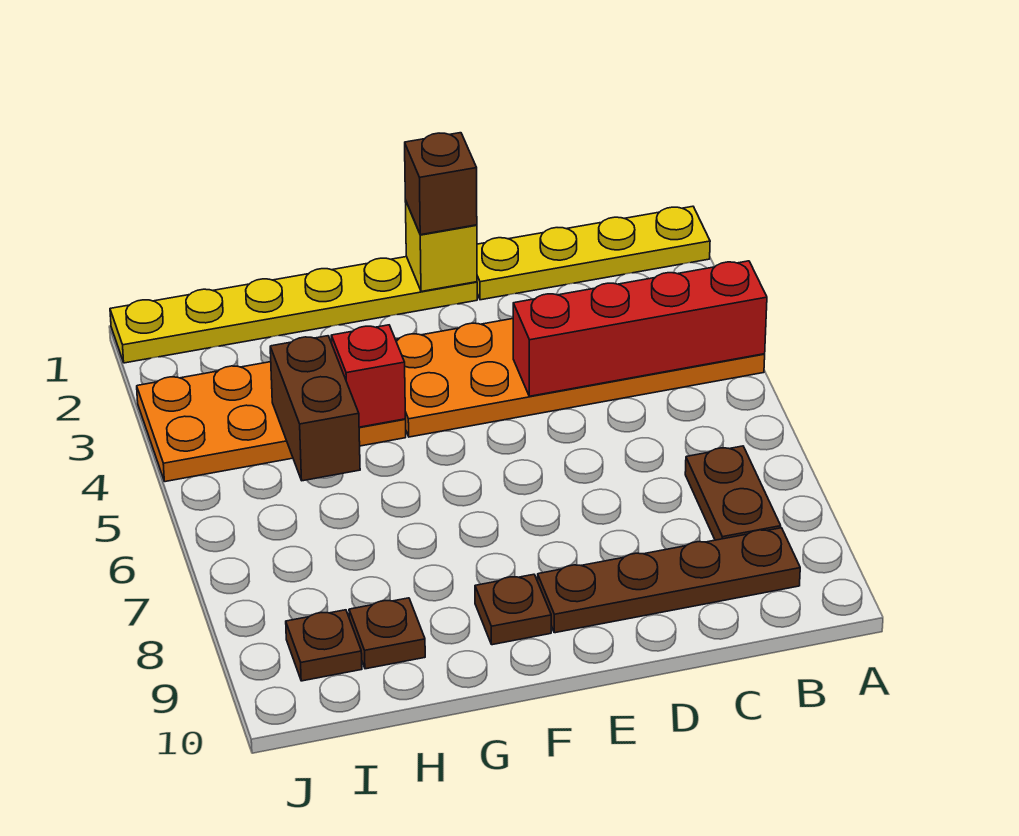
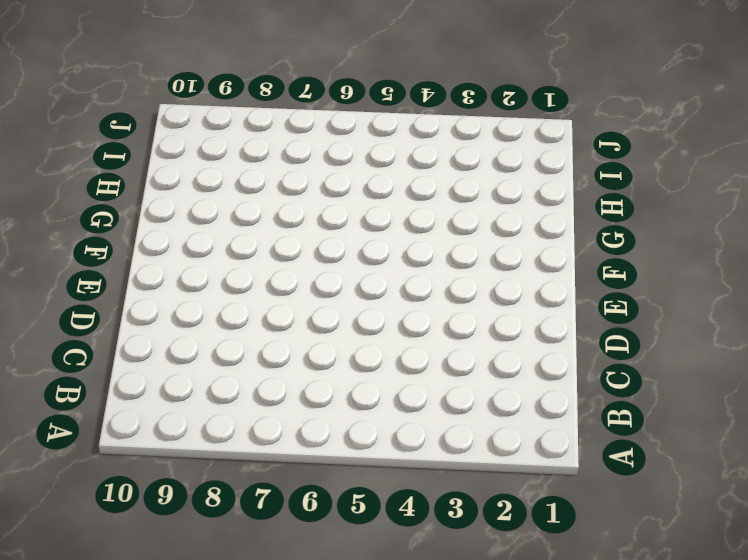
none -> yellow 1x4 plate [477,206,710,300]
none -> orange 2x6 plate [396,319,765,437]
none -> brown 1x2 plate [685,446,781,540]

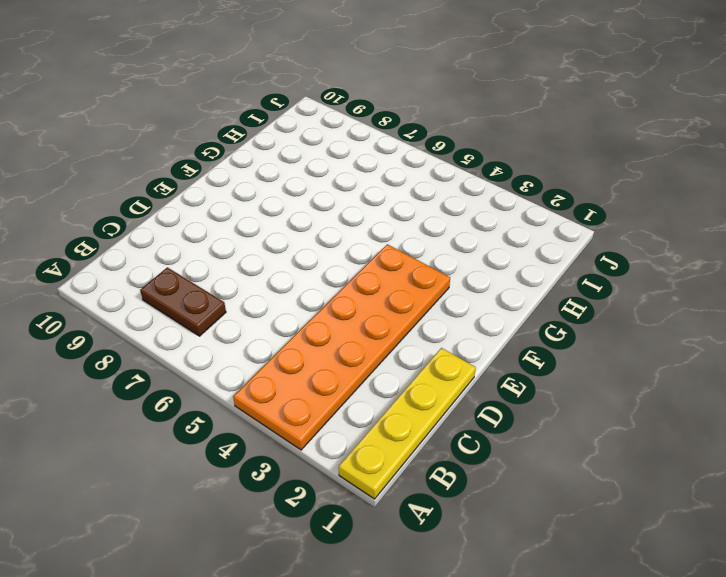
none -> brown 1x4 plate [538,528,800,633]
none -> yellow 1x6 plate [110,257,477,363]
none -> brown 1x1 plate [475,574,551,645]

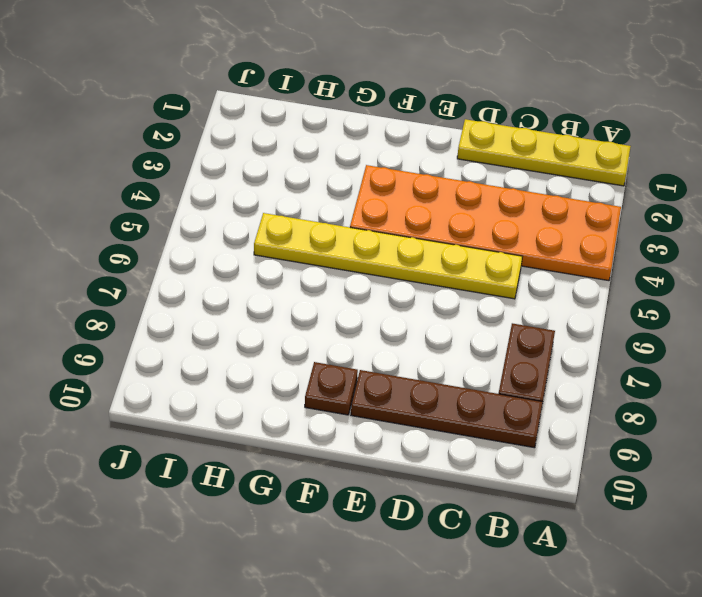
yellow 1x6 plate [254,213,523,299] -> yellow 1x6 plate moved to [110,257,477,363]
none -> orange 2x4 plate [137,362,406,482]
none -> brown 1x1 plate [349,598,425,669]
none -> brown 1x1 plate [286,610,362,681]

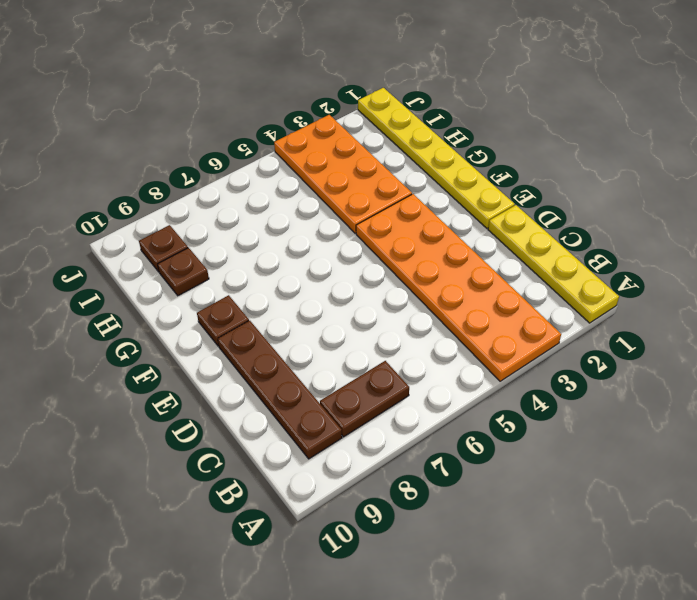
none -> red 1x4 brick [513,261,767,396]
none -> yellow 1x1 brick [405,200,477,292]
none -> red 1x1 brick [331,325,406,428]

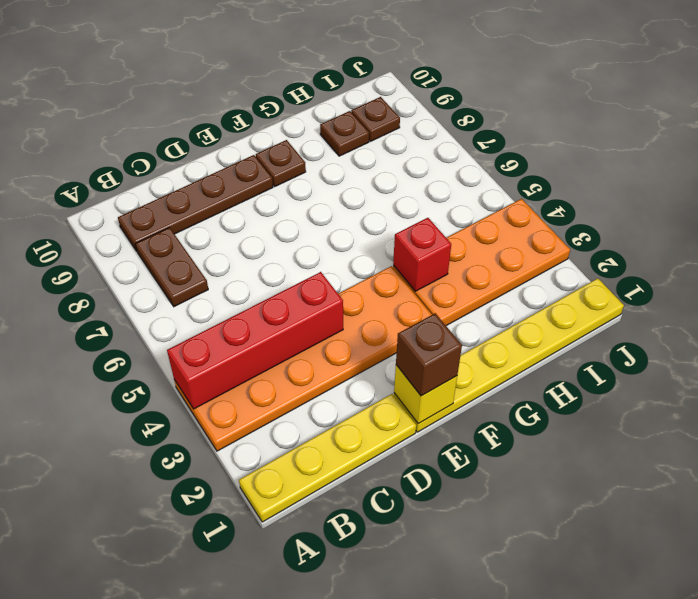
none -> brown 1x2 brick [270,336,360,481]

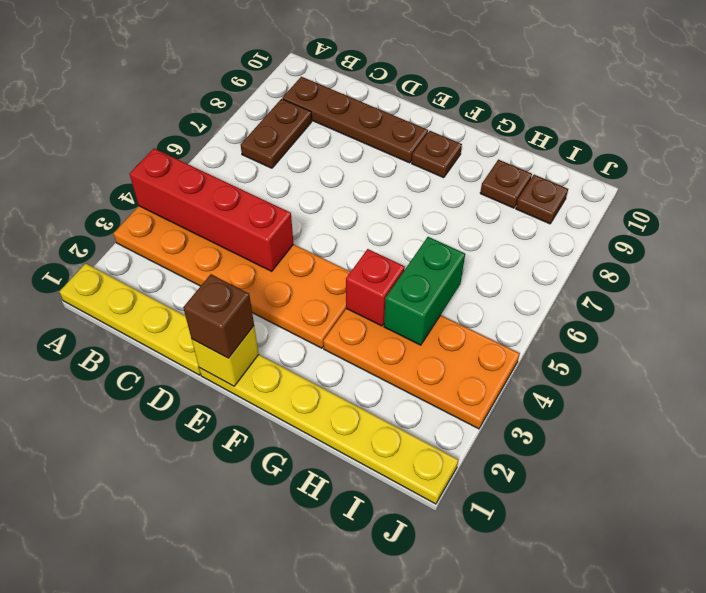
green 1x2 brick [384,237,465,345] -> brown 1x2 brick [270,336,360,481]

